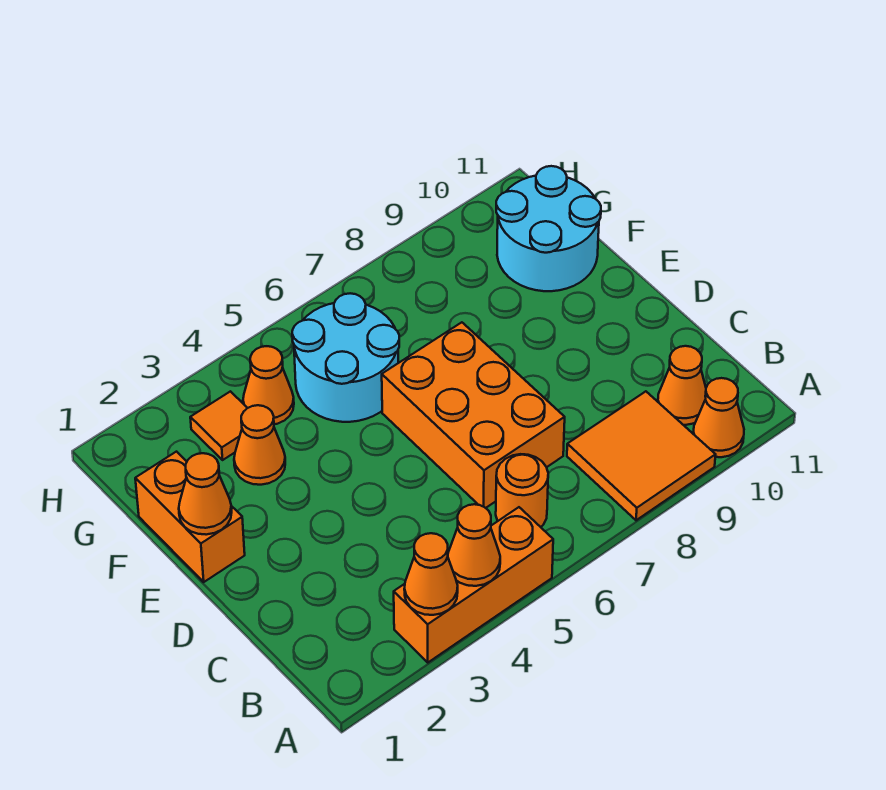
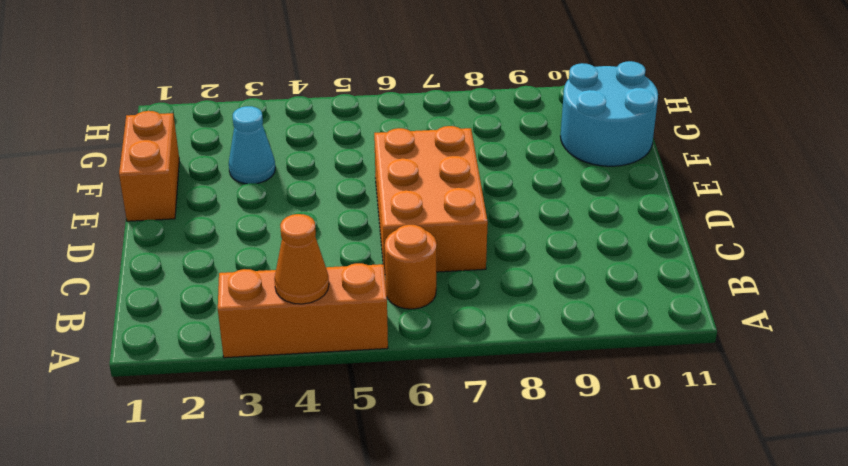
cyan 1x1 cone [229,106,275,184] -> orange 1x1 cone [234,405,285,485]
none -> orange 2x2 tile [567,391,716,520]
none -> orange 1x1 cone [693,378,744,457]
none -> orange 1x1 cone [658,346,706,425]

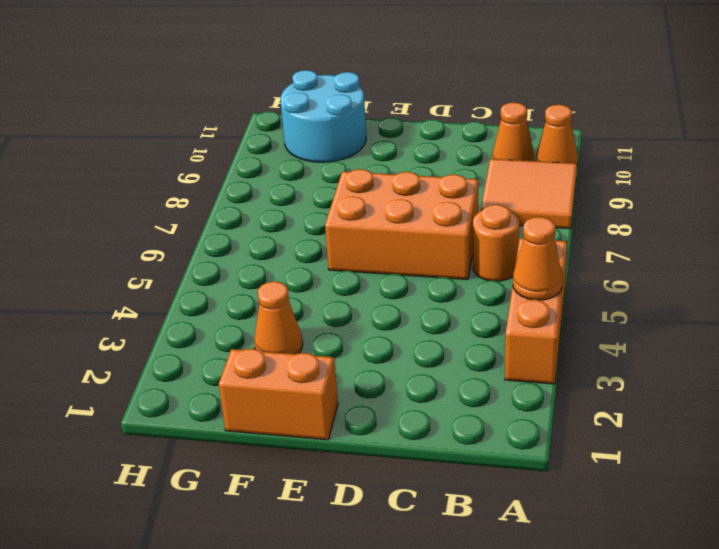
none -> cyan 2x2 round brick [292,293,399,422]
none -> orange 1x1 tile [190,391,247,460]
none -> orange 1x1 cone [243,346,294,424]

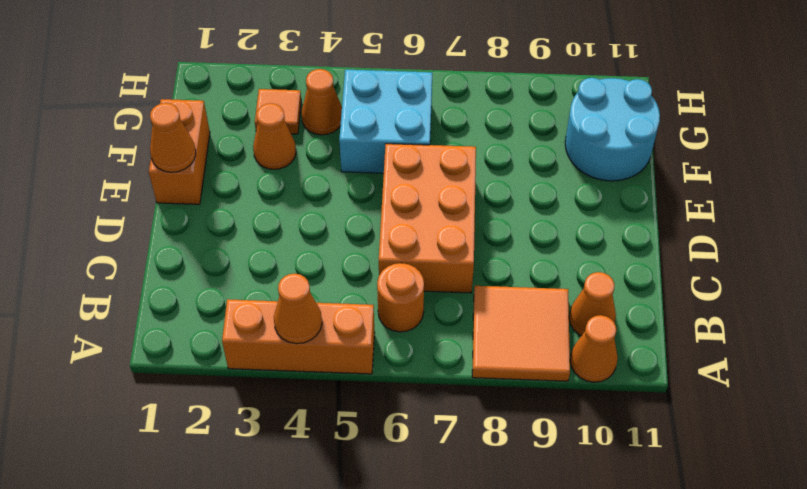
cyan 2x2 brick [339,70,432,173] -> cyan 2x2 round brick [292,293,399,422]
none -> orange 1x1 cone [404,533,458,615]

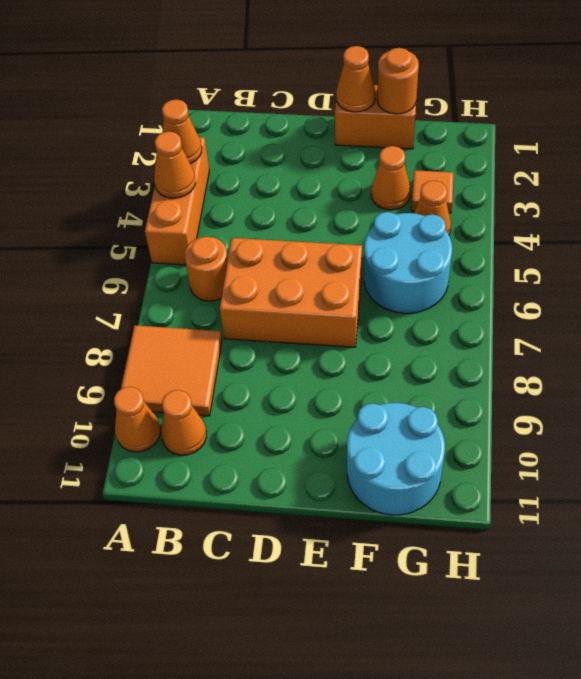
orange 1x1 round brick [377,48,419,114] -> none

